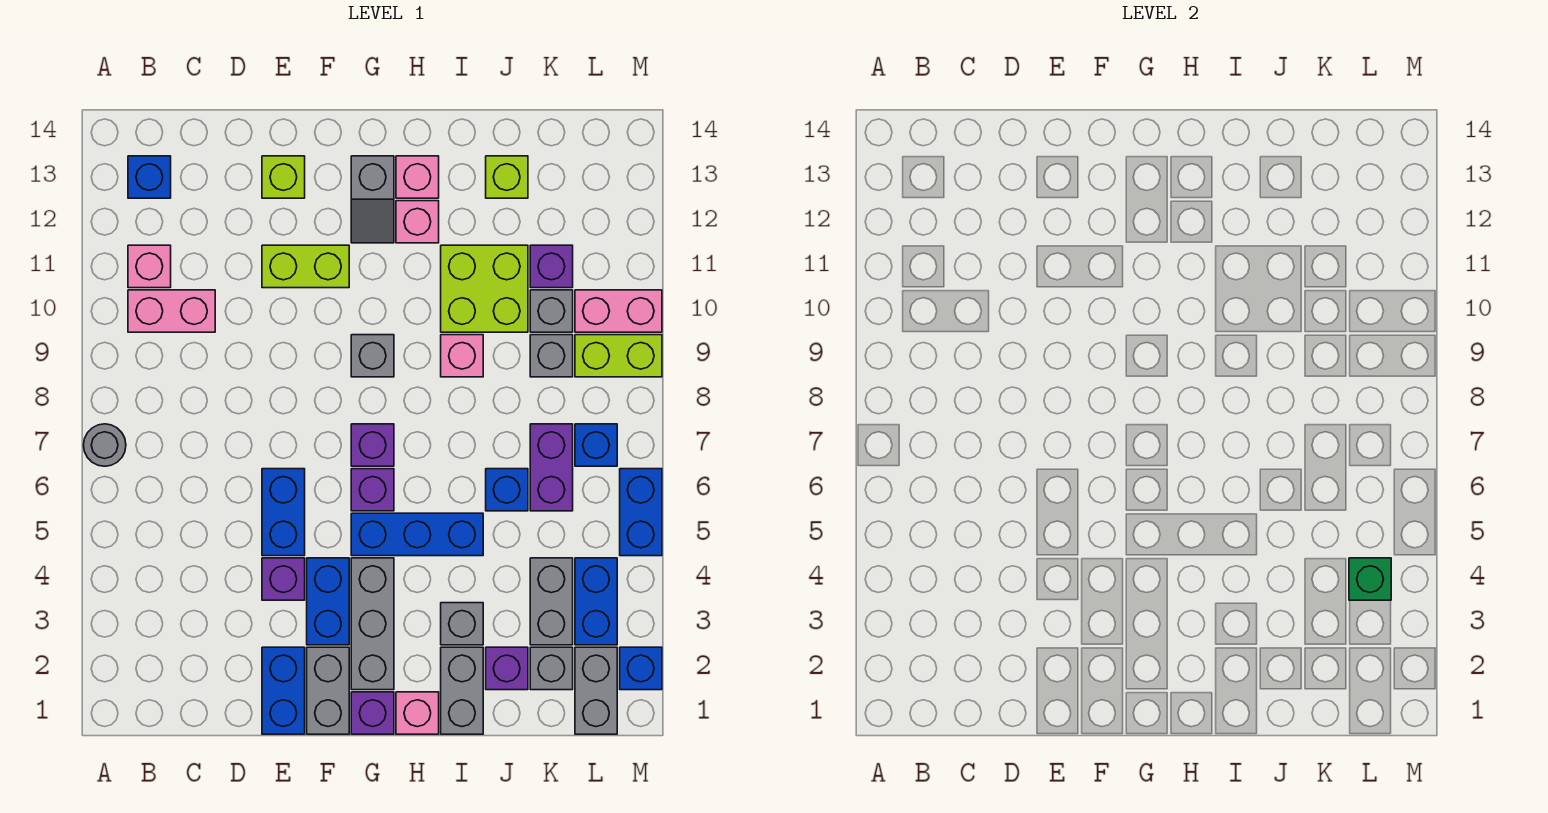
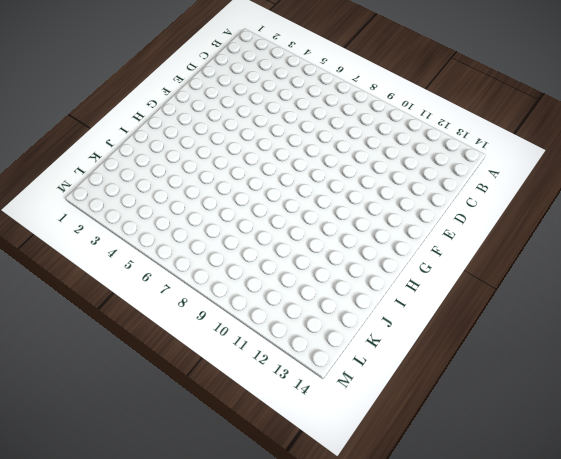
none -> grey 1x1 round brick [83,424,126,466]
none -> pink 1x2 brick [128,290,215,332]
none -> pink 1x1 brick [128,245,171,288]
none -> blue 1x1 brick [128,156,171,198]

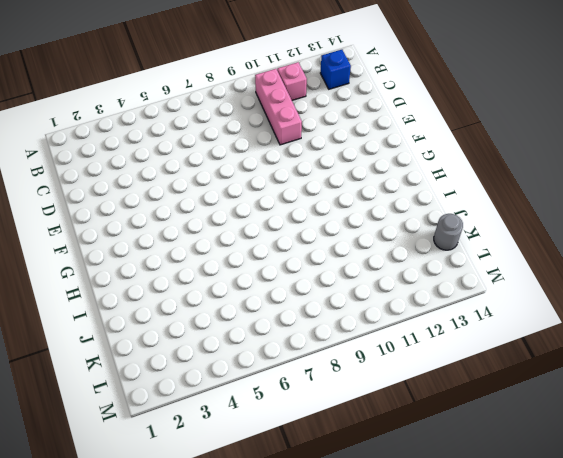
pink 1x3 brick [255,69,302,145] -> pink 1x2 brick [128,290,215,332]
grey 1x1 round brick [434,214,463,250] -> grey 1x1 round brick moved to [83,424,126,466]
none -> blue 1x2 brick [262,647,305,734]
none -> purple 1x1 brick [262,558,305,600]
none -> blue 1x2 brick [262,469,305,556]
none -> lime 1x2 brick [262,245,349,288]

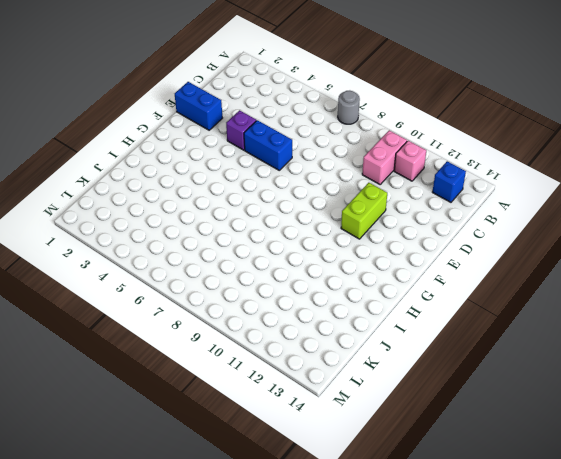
none -> lime 1x1 brick [262,156,305,198]
none -> grey 1x2 brick [307,647,349,734]
none -> blue 1x2 brick [307,558,349,645]
none -> purple 1x1 brick [351,692,394,734]

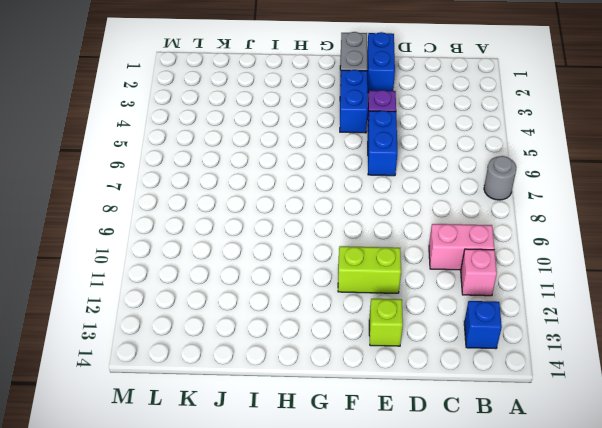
none -> purple 1x1 brick [351,692,394,734]
none -> grey 1x3 brick [351,558,394,690]
none -> blue 1x3 brick [351,513,483,556]
none -> purple 1x1 brick [351,469,394,511]

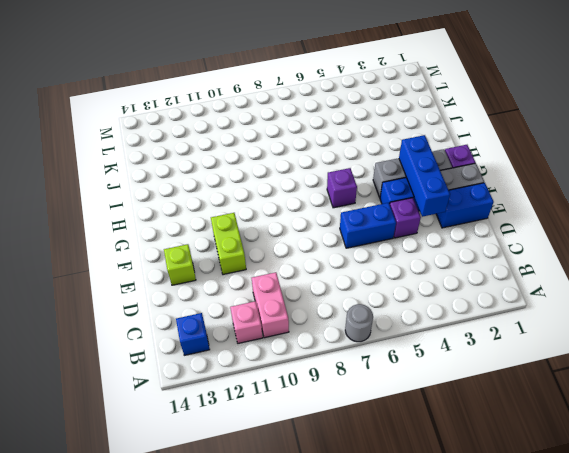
blue 1x3 brick [399,135,450,217] -> blue 1x3 brick moved to [351,513,483,556]
none -> purple 1x1 brick [351,424,394,466]
none -> grey 1x1 brick [351,335,394,377]
none -> grey 1x2 slope [351,156,394,243]
none -> pink 1x1 brick [396,692,439,734]

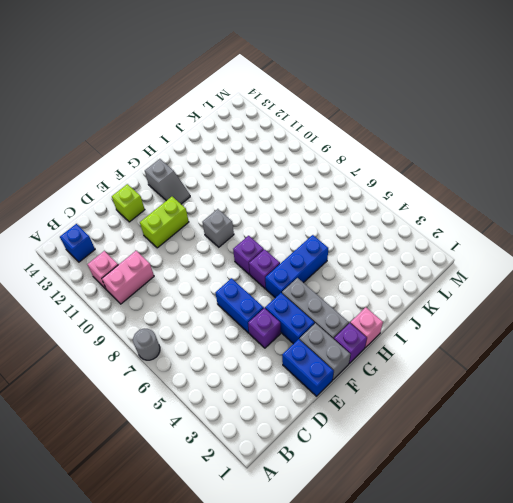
none -> pink 1x1 brick [396,201,439,243]
none -> pink 1x1 brick [396,156,439,198]
none -> grey 1x2 brick [441,647,483,734]
none -> grey 1x1 brick [441,603,483,645]

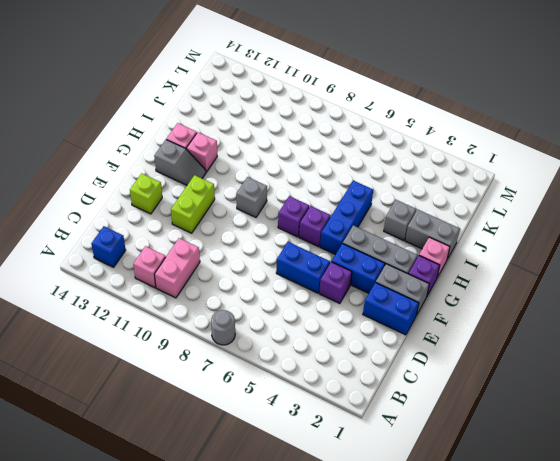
none -> pink 1x1 brick [441,335,483,377]
none -> lime 2x2 brick [441,245,528,332]
none -> purple 1x1 brick [486,647,528,690]
none -> blue 1x1 brick [486,469,528,511]

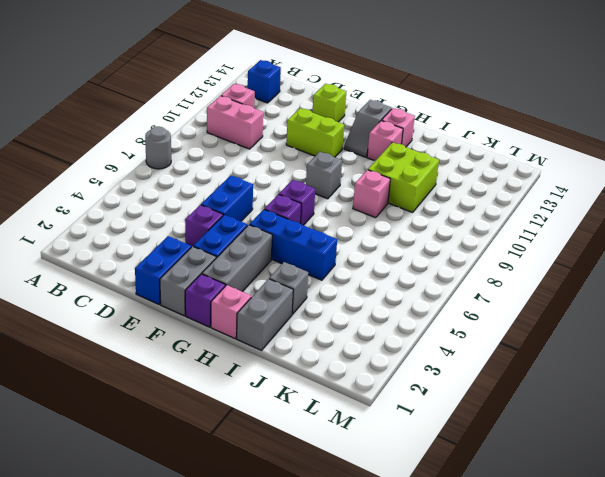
none -> purple 1x1 brick [486,647,528,690]
none -> blue 1x1 brick [486,469,528,511]
none -> lime 1x1 brick [486,156,528,198]
none -> grey 1x1 brick [530,647,573,690]

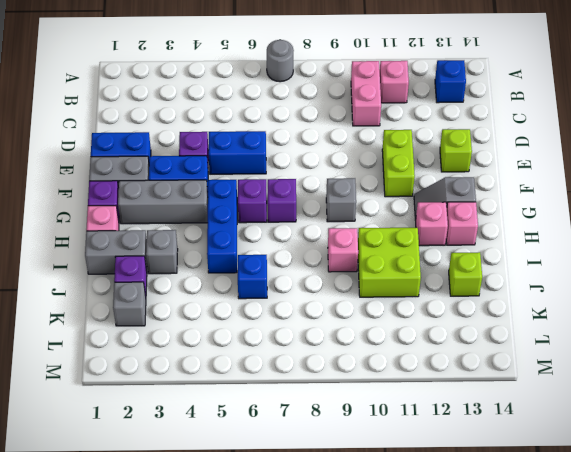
none -> grey 1x2 brick [530,558,573,645]
none -> purple 1x2 brick [530,424,573,511]
none -> grey 1x1 brick [530,335,573,377]
none -> grey 1x1 brick [530,290,573,332]

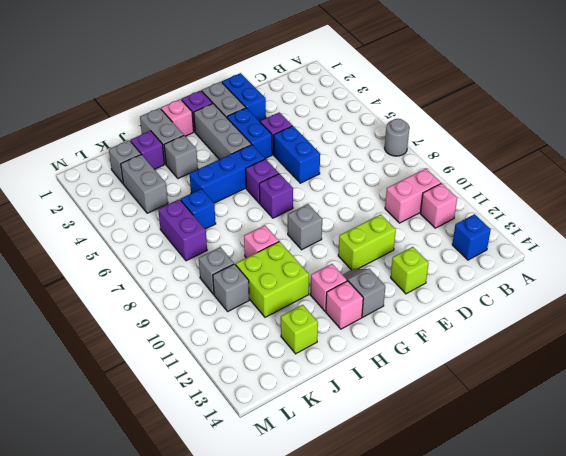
none -> purple 1x1 brick [530,245,573,288]
none -> grey 1x2 brick [575,647,617,734]
none -> blue 1x2 brick [575,558,617,645]
none -> blue 1x1 brick [575,424,617,466]

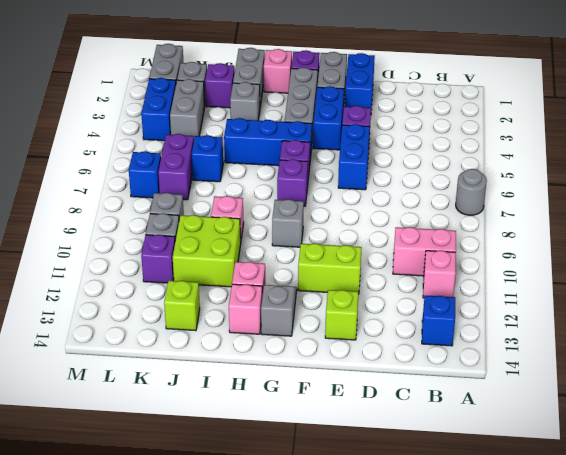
none -> lime 1x2 brick [575,335,662,377]
none -> pink 1x2 brick [575,290,662,332]
none -> blue 1x1 brick [620,647,662,690]
none -> blue 1x2 brick [620,469,662,556]

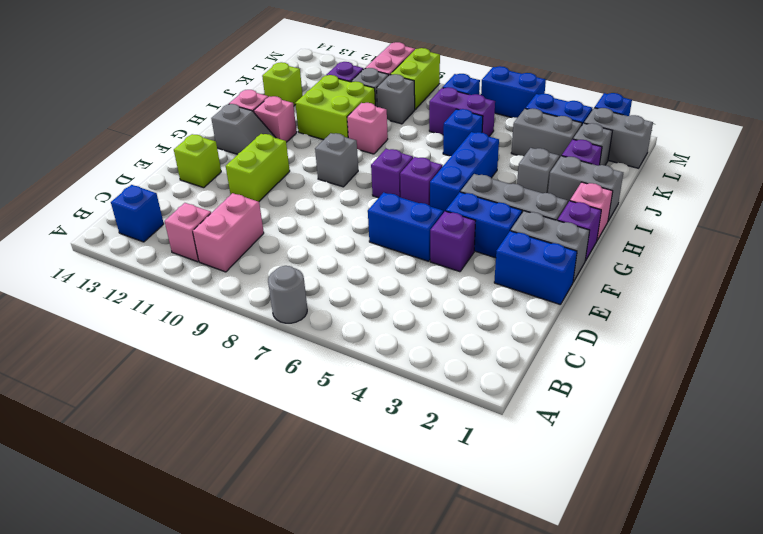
none -> green 1x1 brick [1349,558,1391,600]

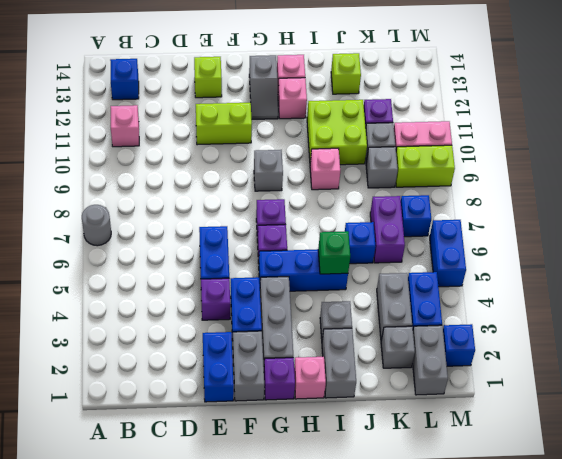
green 1x1 brick [318,231,350,274] -> green 1x1 brick moved to [1349,558,1391,600]
none -> pink 1x2 brick [128,290,215,332]
none -> purple 1x1 brick [486,647,528,690]

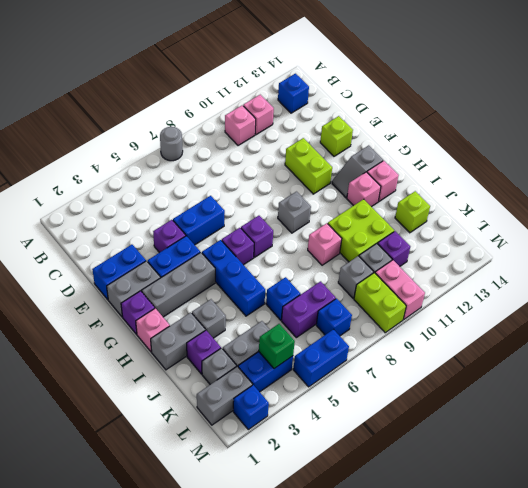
pink 1x1 brick [225,105,256,146] -> pink 1x2 brick [128,290,215,332]

